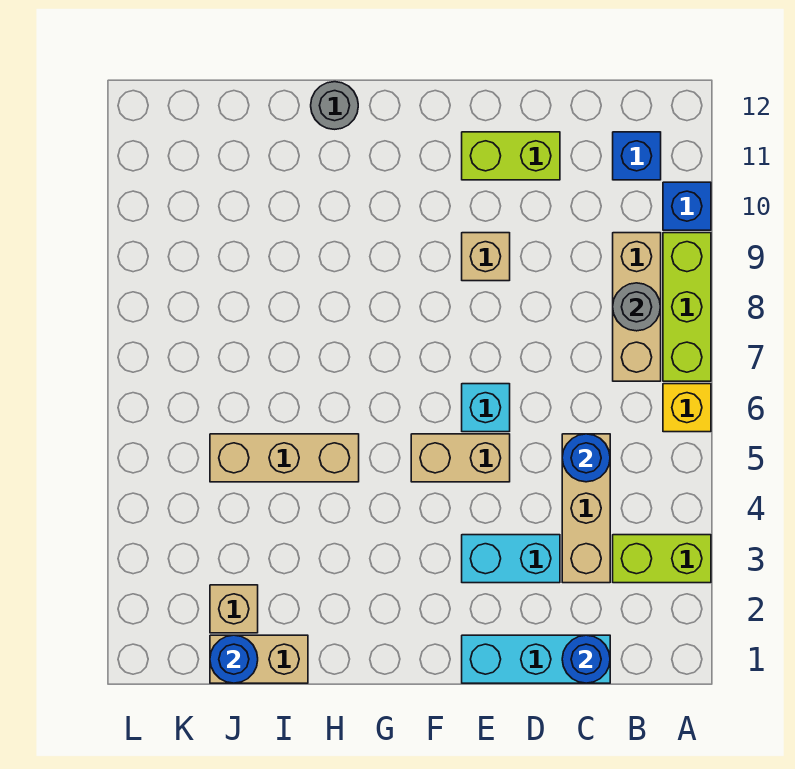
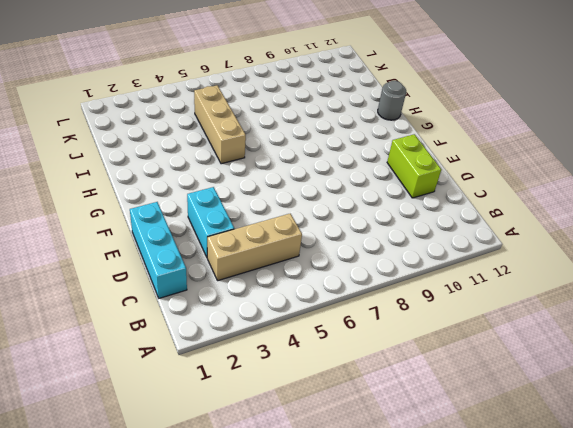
none -> lime 1x2 brick [613,535,711,583]
none -> yellow 1x1 brick [663,384,711,432]
none -> lime 1x3 brick [663,233,711,381]

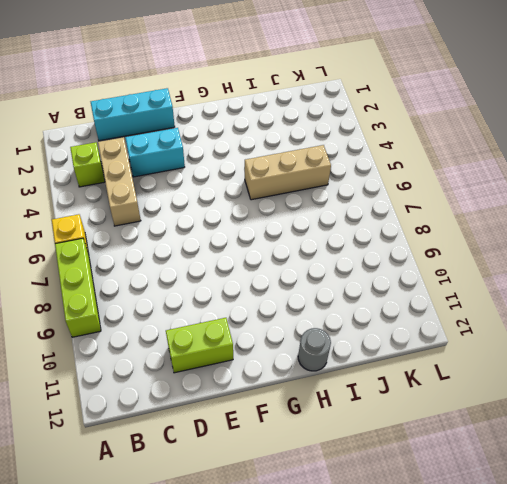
lime 1x1 brick [70,142,105,187] -> lime 1x2 brick [613,535,711,583]
none -> blue 1x1 brick [663,182,711,230]
none -> tan 1x3 brick [613,233,661,381]
none -> blue 1x1 brick [613,132,661,180]

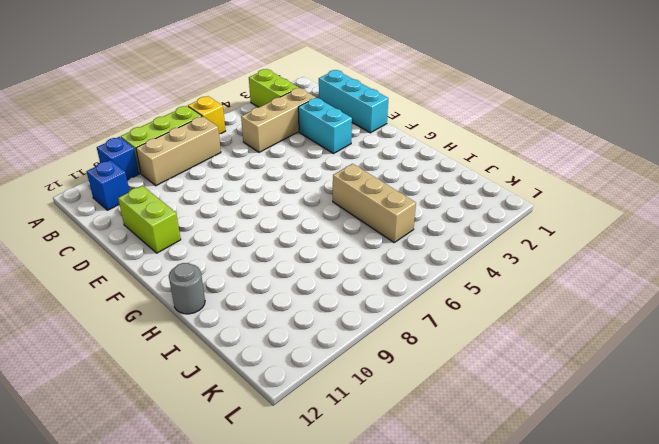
none -> tan 1x2 brick [411,434,510,482]
none -> cyan 1x1 brick [462,384,510,432]
none -> tan 1x1 brick [462,233,510,281]

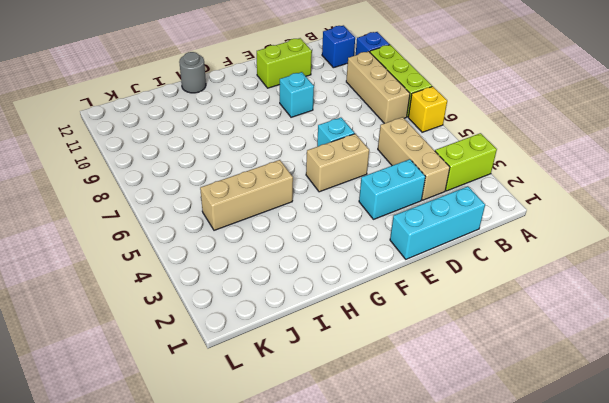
cyan 1x1 brick [280,72,314,117] -> tan 1x1 brick [462,233,510,281]
none -> tan 1x2 brick [210,635,308,683]
none -> tan 1x1 brick [210,585,258,633]
none -> grey 1x1 round brick [613,283,661,331]

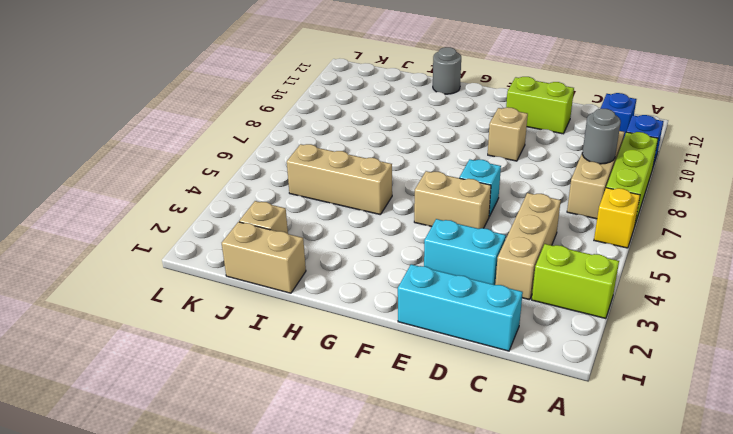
none -> blue 1x1 round brick [562,635,610,683]
none -> blue 1x1 round brick [562,434,610,482]
none -> blue 1x1 round brick [210,635,258,683]

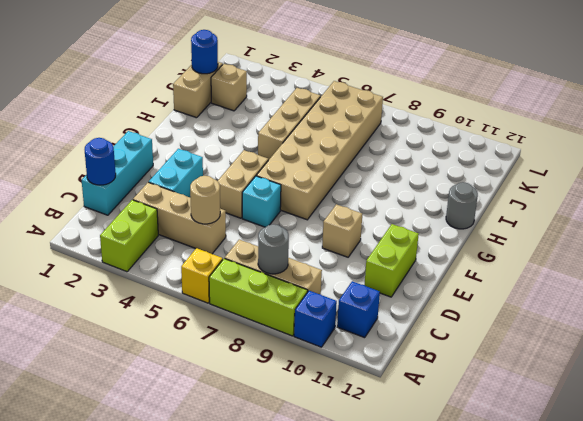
tan 1x1 round brick [190,176,220,224] -> blue 1x1 round brick [562,434,610,482]
tan 2x6 brick [256,81,383,220] -> none

